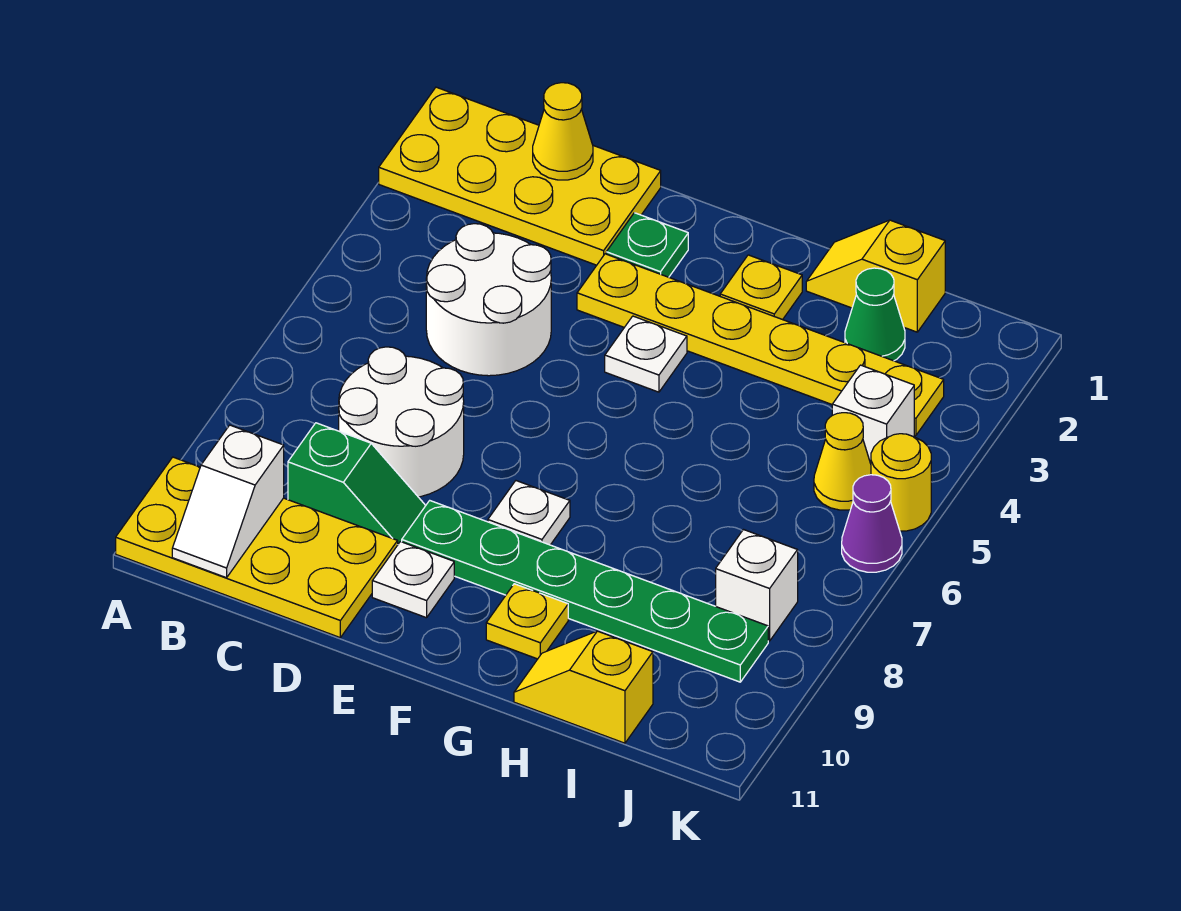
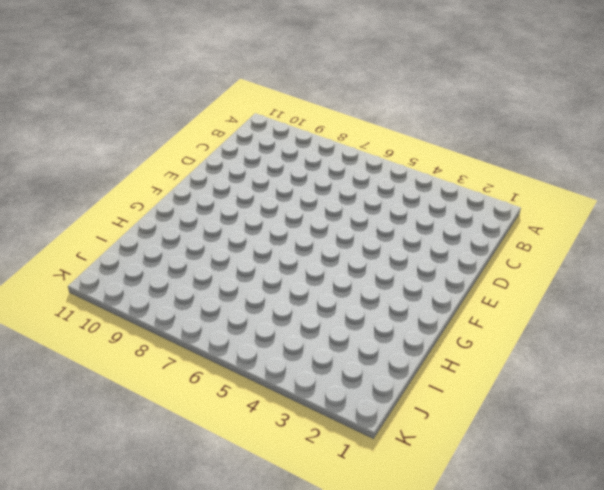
none -> yellow 2x4 plate [379,87,661,265]
none -> yellow 2x4 plate [116,457,398,637]
none -> white 2x2 round brick [426,224,551,376]

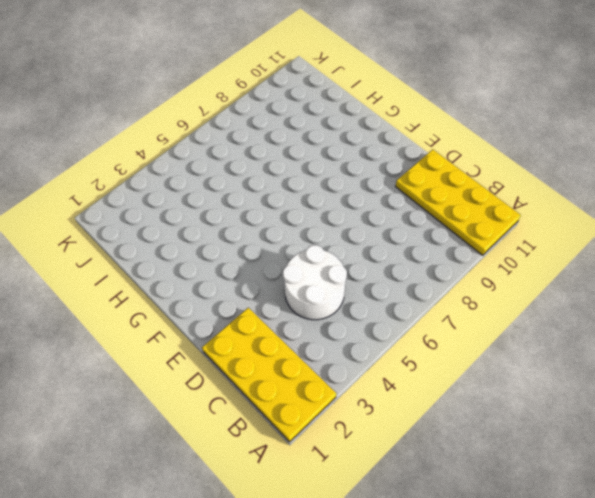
none -> white 2x2 round brick [339,347,464,497]
none -> green 1x2 slope [288,423,426,544]
none -> green 1x1 plate [606,213,688,277]

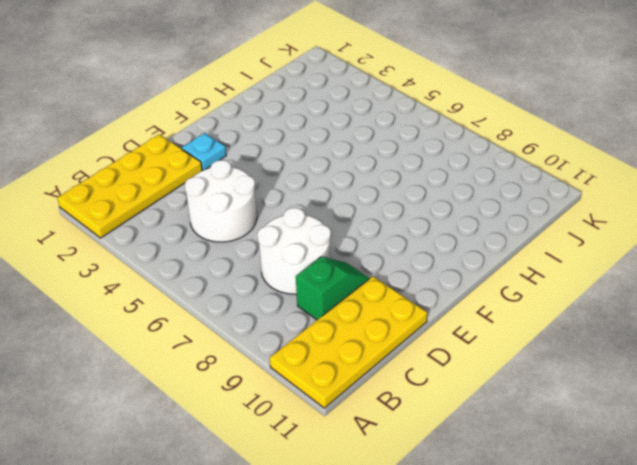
cyan 1x1 plate [182,133,226,170] -> green 1x1 plate [606,213,688,277]
none -> yellow 1x6 plate [577,254,944,436]
none -> green 1x6 plate [402,501,768,682]
none -> white 1x1 plate [372,542,454,618]

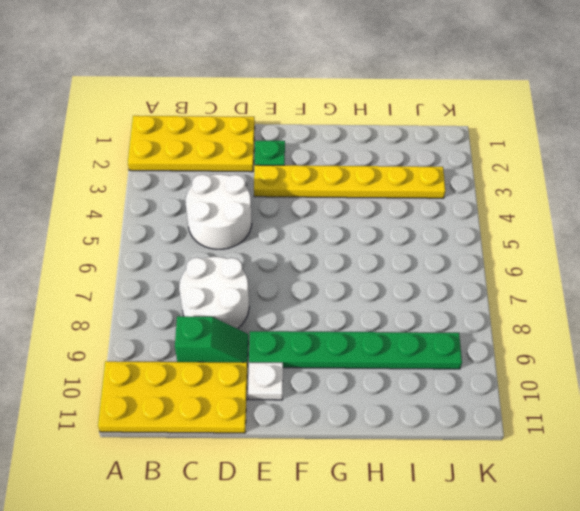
none -> white 1x1 plate [605,316,687,392]
none -> white 1x1 plate [488,481,570,545]
none -> yellow 1x1 plate [720,255,802,320]

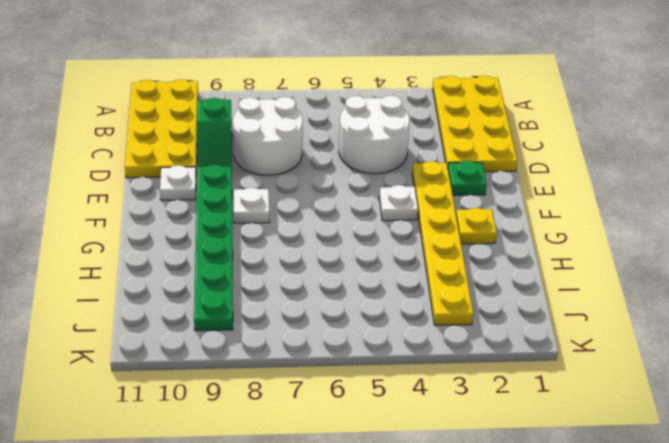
none -> yellow 1x1 plate [486,584,568,659]
none -> yellow 1x2 slope [806,220,945,332]
none -> yellow 1x2 slope [514,631,653,743]

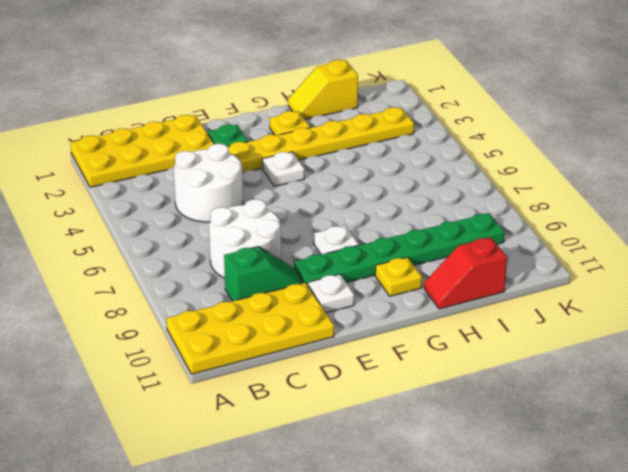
red 1x2 slope [424,237,507,309] -> yellow 1x2 slope [514,631,653,743]
none -> green 1x1 cone [845,268,905,361]
none -> white 1x1 brick [832,365,914,464]
none -> yellow 1x1 cone [814,413,871,510]

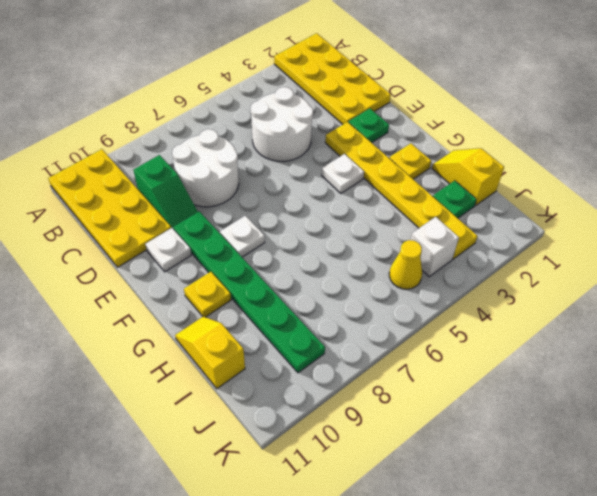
green 1x1 plate [433,181,476,218] -> green 1x1 cone [845,268,905,361]
none -> white 1x1 brick [716,530,798,641]
none -> yellow 1x1 round brick [871,434,931,531]
none -> purple 1x1 cone [842,475,902,572]

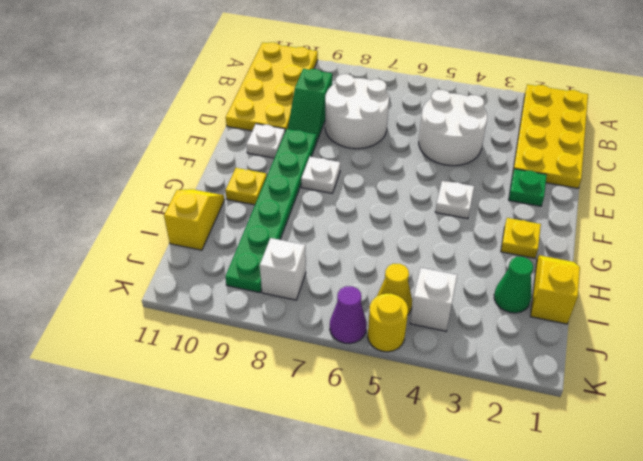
none -> yellow 1x6 plate [577,254,944,436]
none -> white 1x2 slope [172,425,284,578]
none -> yellow 1x1 cone [533,83,593,180]

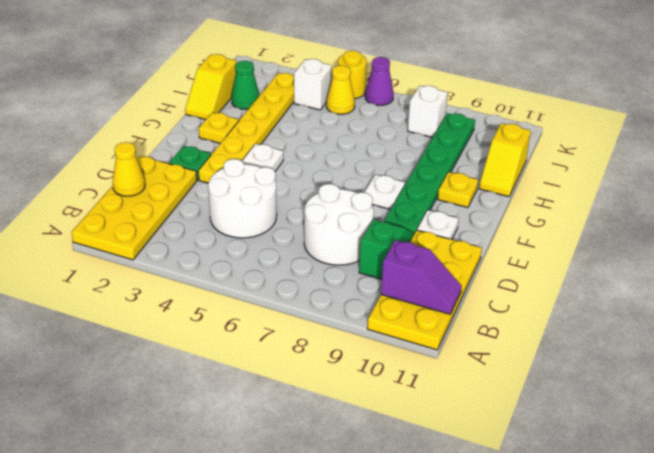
purple 1x2 slope [381,240,462,314] -> white 1x2 slope [172,425,284,578]

